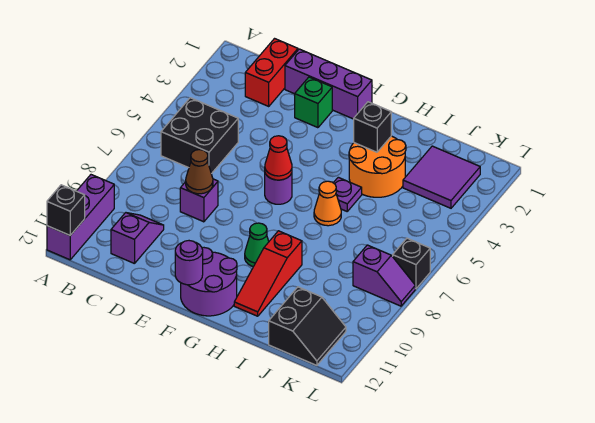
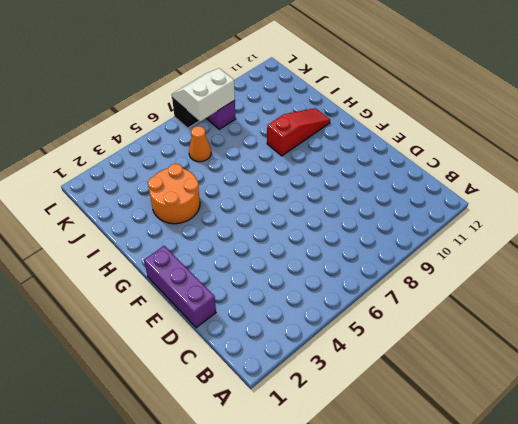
orange 1x1 cone [189,126,211,162] -> orange 1x1 cone moved to [314,181,341,226]
white 2x2 slope [172,68,235,121] -> none
none -> purple 1x3 brick [47,175,114,260]
none -> black 2x2 brick [161,98,238,174]
none -> red 1x2 brick [245,39,298,106]

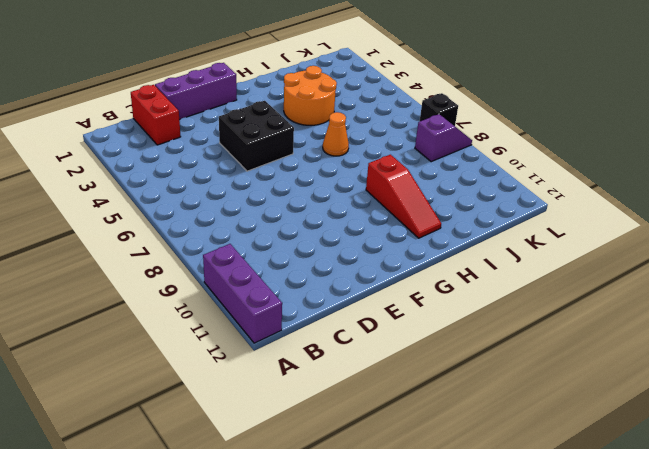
black 2x2 brick [219,101,294,171] -> black 2x2 brick moved to [161,98,238,174]
none -> purple 1x2 slope [111,213,164,264]
none -> purple 1x1 brick [180,179,218,222]
none -> green 1x1 brick [295,77,332,128]

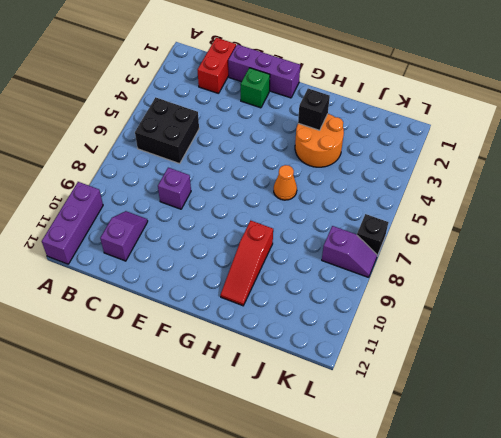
none -> purple 1x1 round brick [265,173,292,204]
none -> purple 2x2 round brick [181,248,237,316]
none -> green 1x1 cone [245,223,269,267]

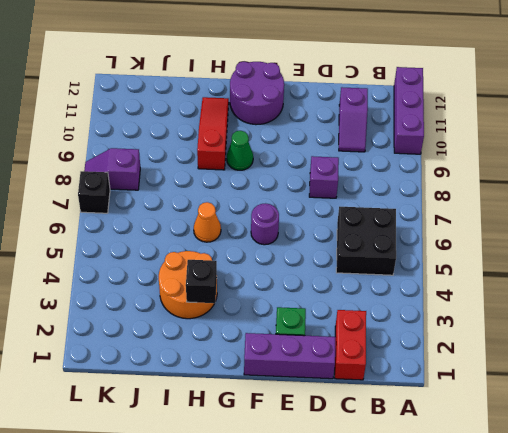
none -> purple 1x1 plate [334,177,362,211]
none -> purple 2x2 tile [403,146,480,208]
none -> black 2x2 slope [269,287,346,365]

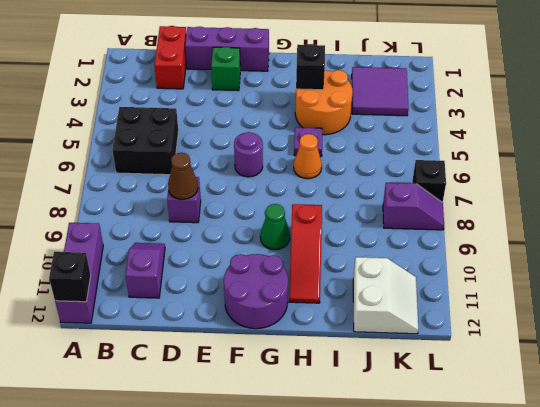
white 2x2 slope [353,257,418,334] -> black 2x2 slope [269,287,346,365]
none -> red 1x1 cone [265,136,292,180]
none -> purple 1x1 round brick [175,241,203,285]

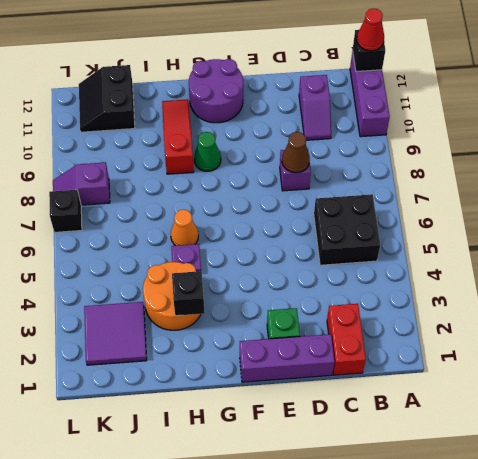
red 1x1 cone [357,8,384,51] -> red 1x1 cone moved to [265,136,292,180]
none -> purple 1x1 round brick [265,173,292,204]
none -> purple 1x1 round brick [175,241,203,285]

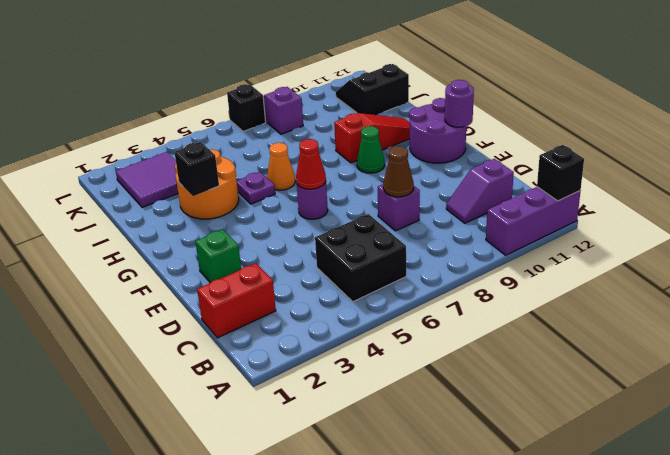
none -> purple 1x3 brick [285,49,372,119]

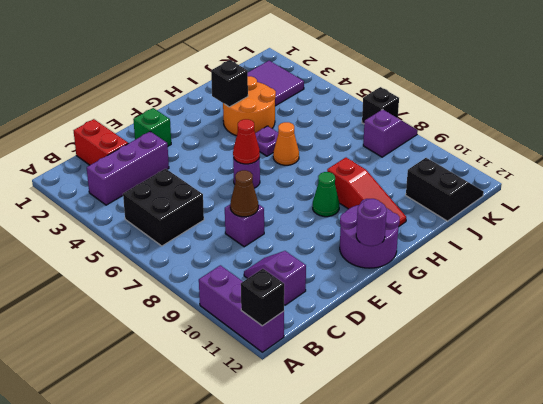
purple 1x3 brick [87,132,169,205] -> purple 1x3 brick moved to [285,49,372,119]

